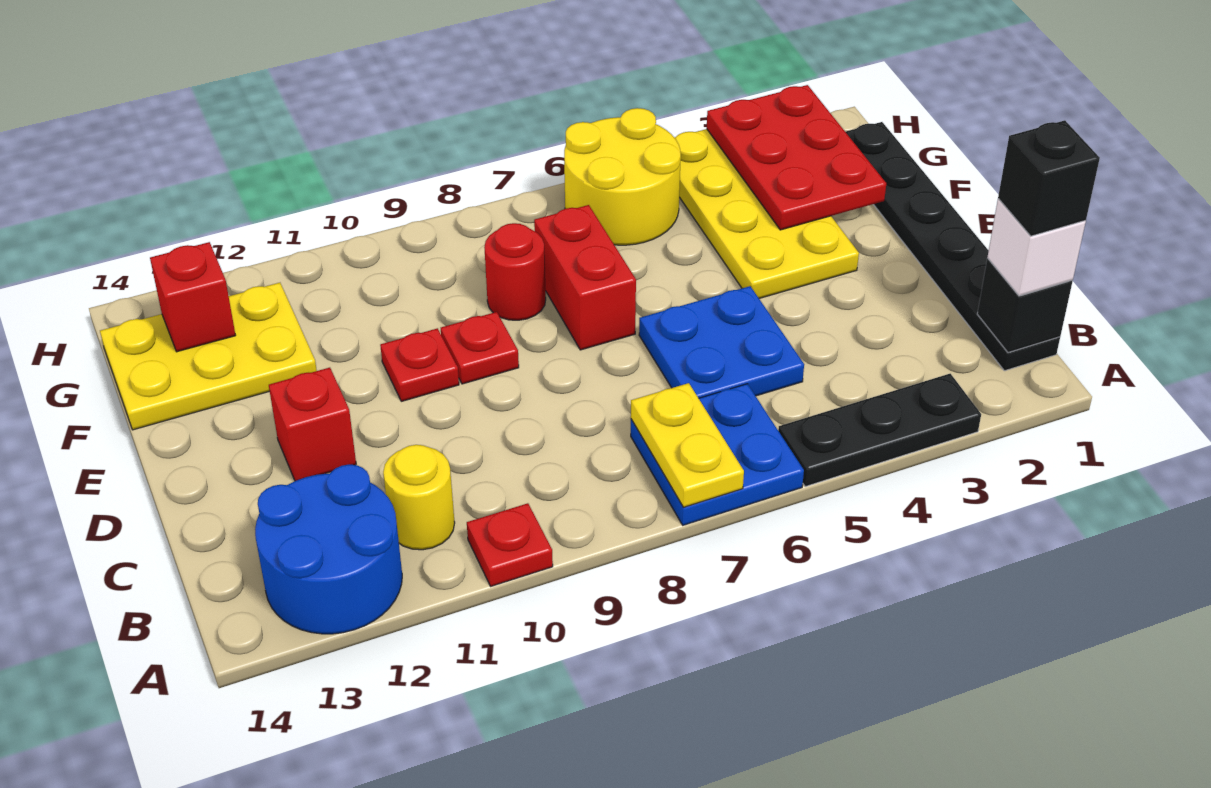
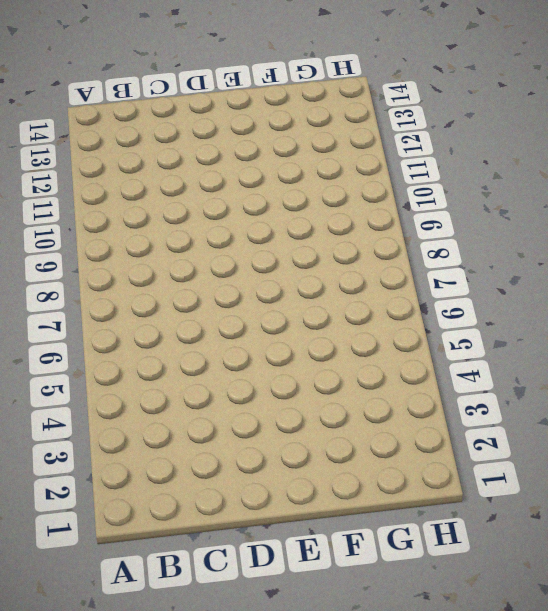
none -> black 1x3 plate [778,374,981,487]
none -> blue 2x2 plate [631,384,804,525]
none -> red 1x1 plate [467,503,553,586]

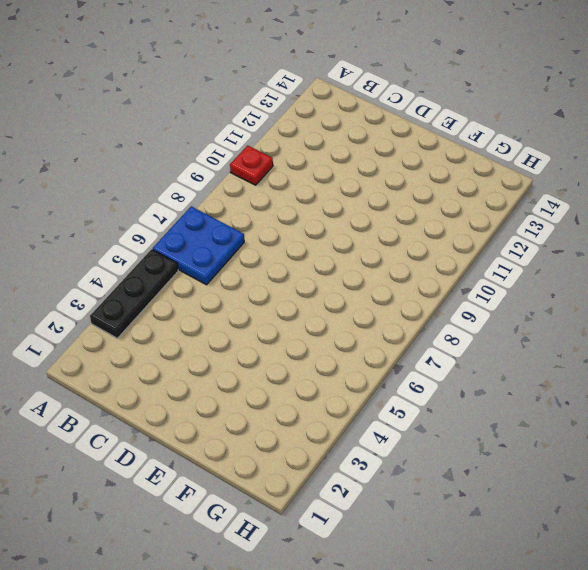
none -> blue 2x2 round brick [255,464,402,634]
none -> black 1x6 plate [846,122,1060,371]
none -> yellow 1x1 round brick [383,445,455,550]

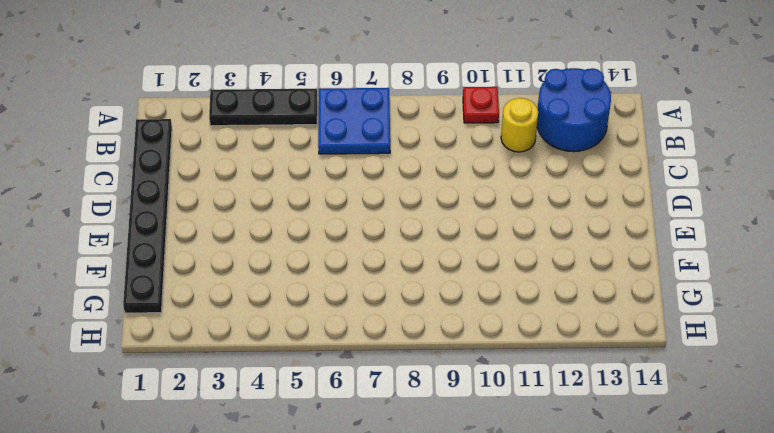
none -> blue 2x2 plate [639,286,804,398]
none -> red 1x1 brick [269,368,356,481]
none -> yellow 2x4 plate [674,129,859,298]

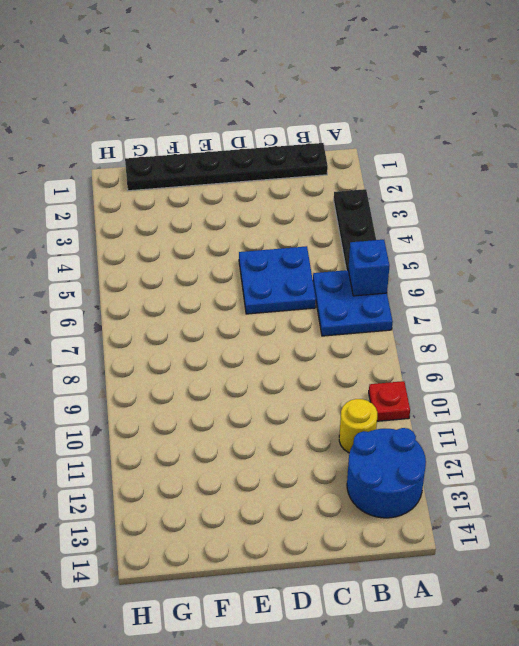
blue 1x1 brick [348,240,389,296] -> none
none -> red 1x1 brick [269,368,356,481]
none -> yellow 2x4 plate [674,129,859,298]
none -> red 1x2 brick [534,205,636,350]

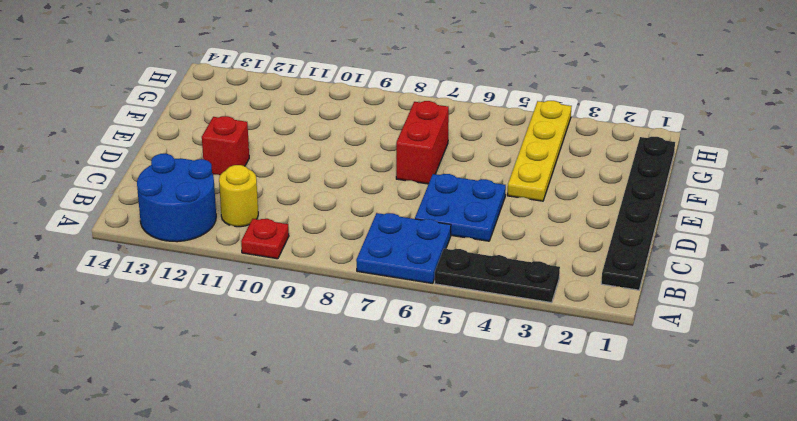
yellow 1x4 plate [507,101,572,201] -> yellow 2x4 plate [674,129,859,298]
none -> red 1x1 plate [441,312,519,384]
none -> red 1x1 plate [380,328,459,401]
none -> red 1x1 round brick [484,223,546,320]

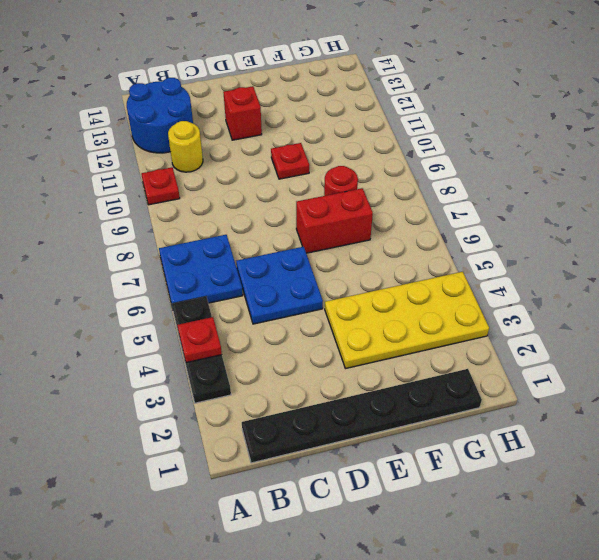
red 1x1 plate [177,317,222,363] -> red 1x1 plate moved to [441,312,519,384]
none -> yellow 2x3 plate [100,283,317,430]
none -> yellow 2x2 round brick [564,108,681,245]
none -> yellow 1x2 plate [631,383,744,507]

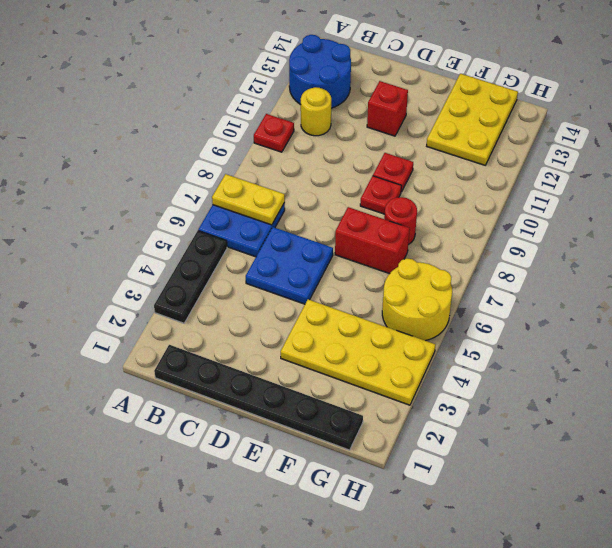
none -> black 1x1 brick [977,258,1073,353]
none -> red 2x3 plate [707,85,886,230]
none -> red 1x1 brick [150,242,236,352]

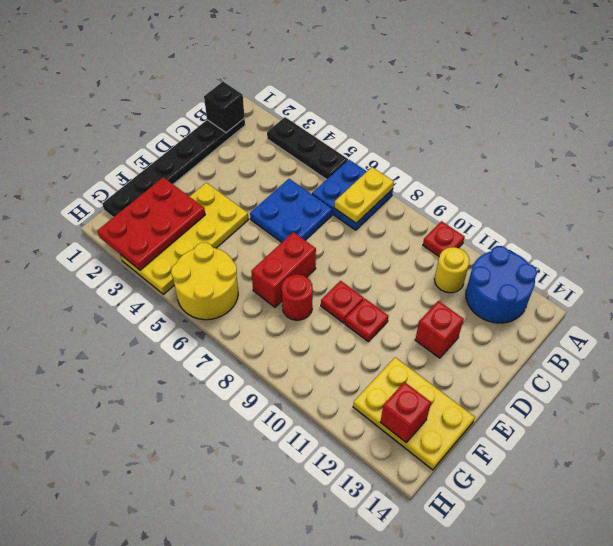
none -> white 1x1 brick [987,199,1086,296]
none -> black 1x1 brick [998,120,1100,236]

